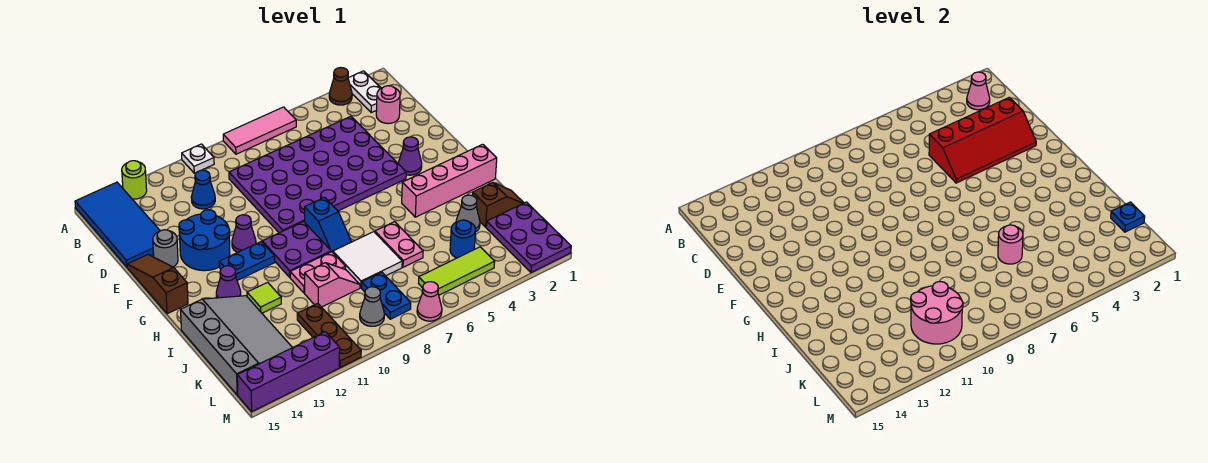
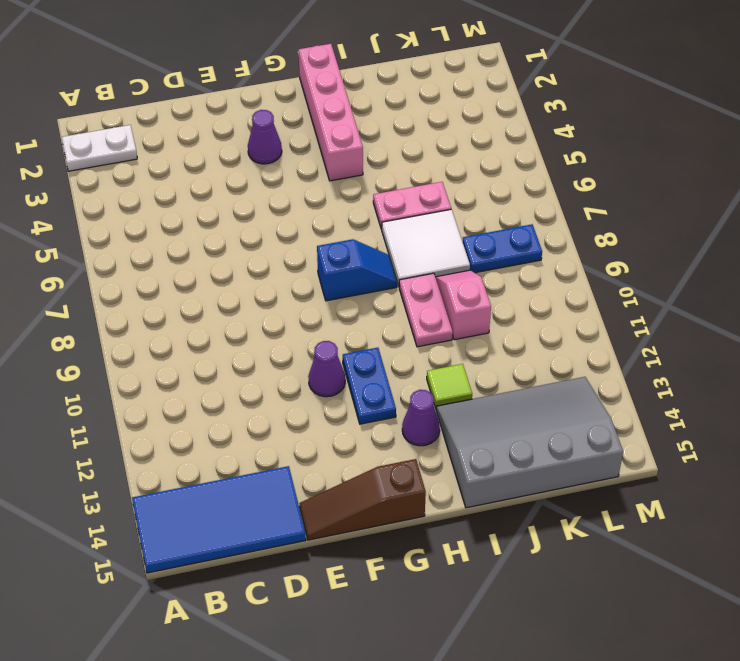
none -> brown 1x1 cone [329,68,352,105]
none -> pink 1x3 tile [223,107,296,154]
none -> white 1x1 plate [182,144,214,173]
none -> lime 1x1 round brick [122,161,147,199]

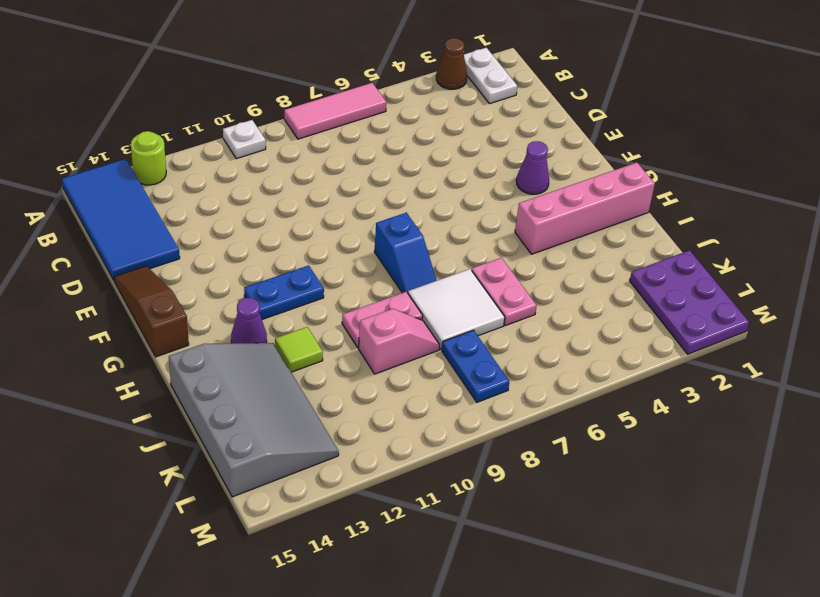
none -> pink 1x1 round brick [376,86,400,124]
none -> purple 4x6 plate [229,116,406,233]
none -> blue 1x1 cone [191,170,215,209]
none -> blue 2x2 round brick [179,210,230,271]

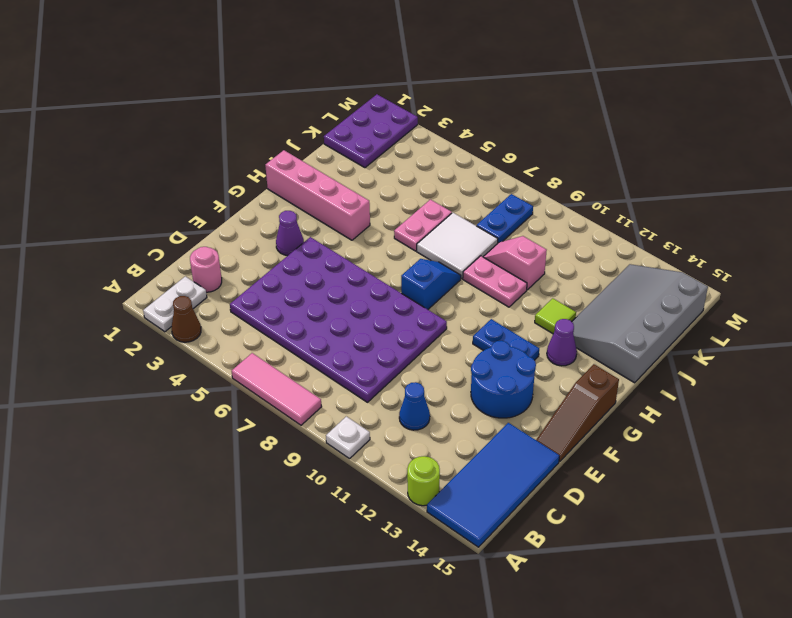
none -> grey 1x1 round brick [153,230,178,267]
none -> purple 1x1 cone [232,215,256,252]
none -> purple 2x2 plate [262,222,331,277]
none -> brown 1x2 slope [473,183,524,227]

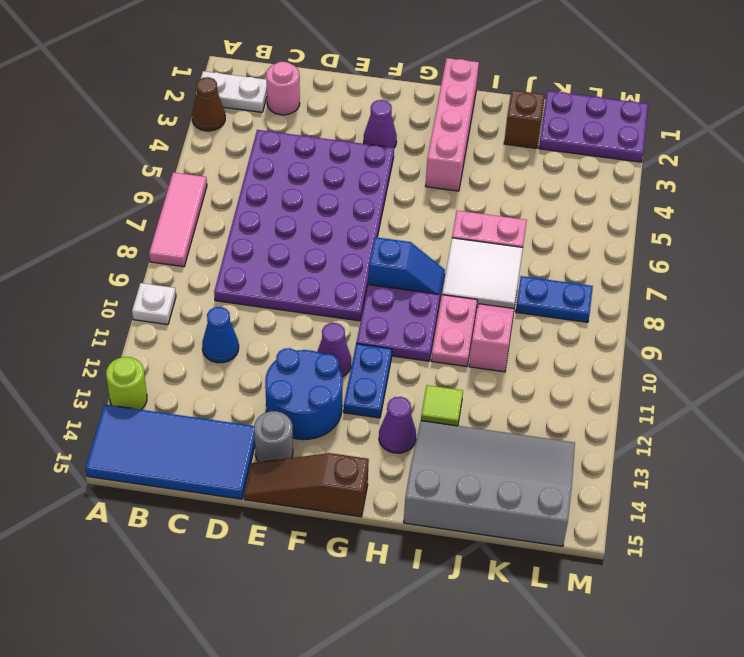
none -> grey 1x1 cone [456,195,480,232]
none -> blue 1x1 round brick [450,220,476,258]
none -> brown 1x3 plate [297,303,361,367]
none -> lime 1x3 tile [419,247,495,295]

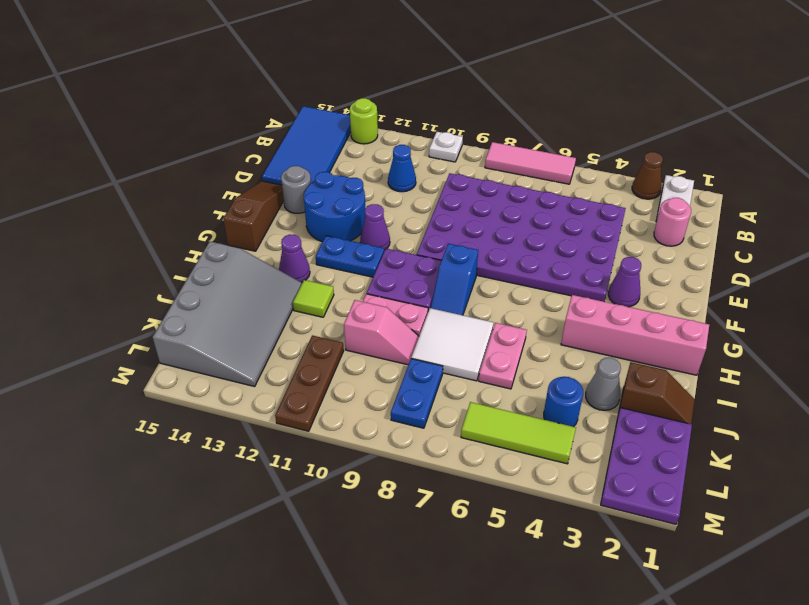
none -> grey 1x1 cone [360,287,385,326]
none -> pink 1x1 cone [417,282,442,321]
none -> purple 1x4 brick [237,332,340,411]
none -> pink 1x1 cone [967,72,990,110]

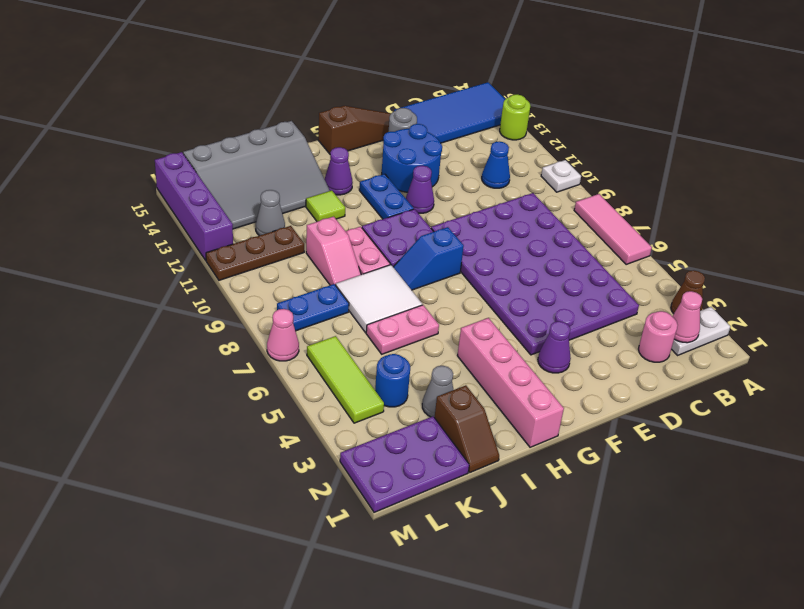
grey 1x1 cone [256,190,285,236] -> grey 1x1 cone moved to [360,287,385,326]
none -> red 2x4 slope [929,97,1036,183]
none -> pink 1x1 round brick [998,225,1023,264]
none -> blue 1x1 plate [1111,202,1145,232]
none -> pink 2x2 round brick [911,282,963,344]

